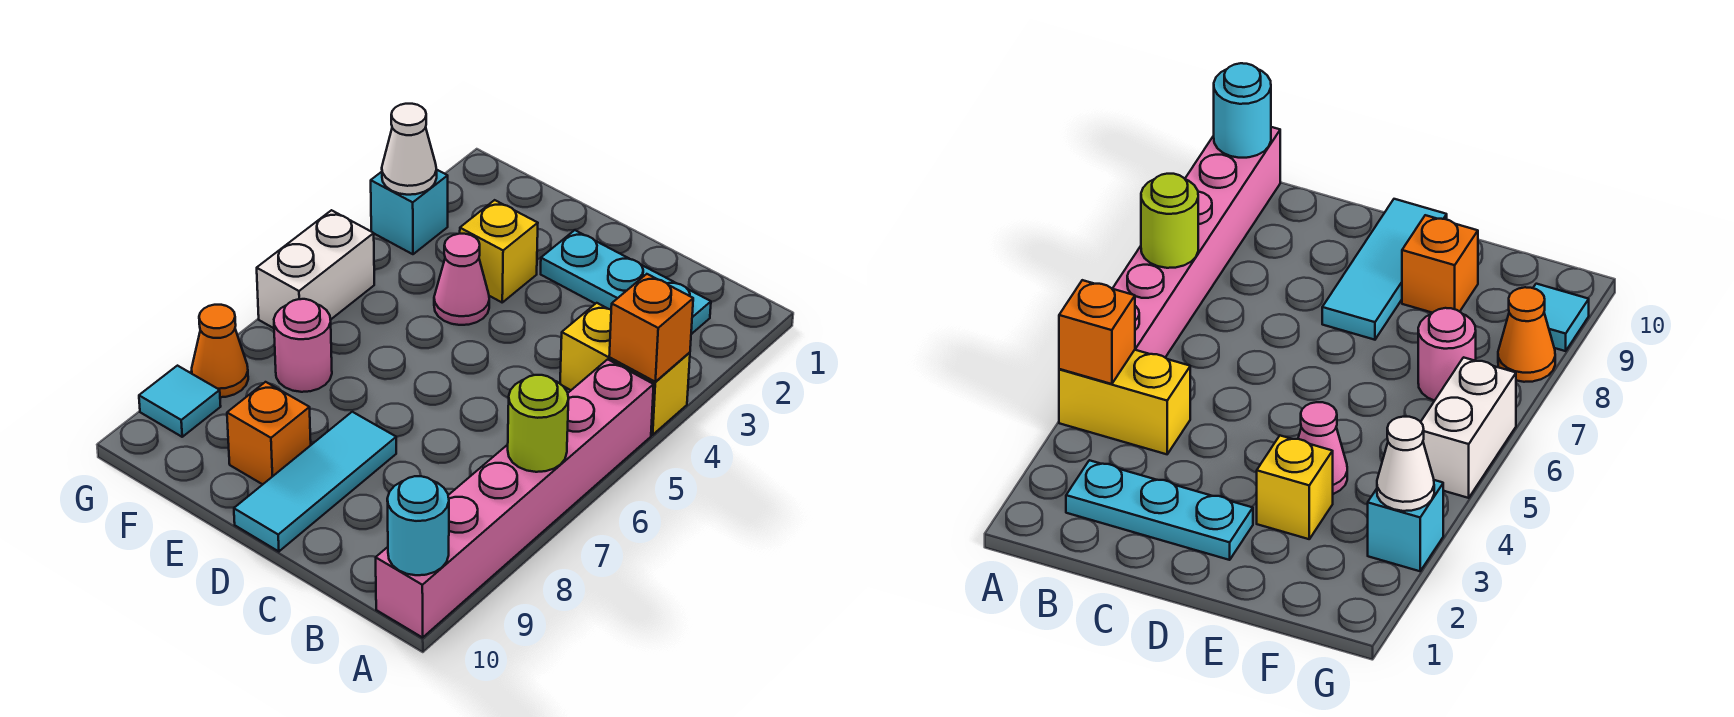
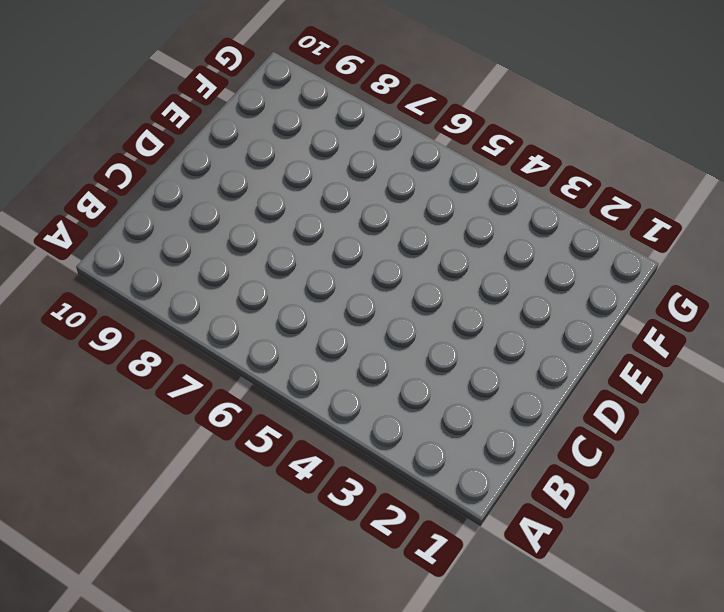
none -> yellow 1x2 brick [560,303,690,435]
none -> pink 1x6 brick [376,359,654,638]
none -> cyan 1x3 plate [541,230,711,334]

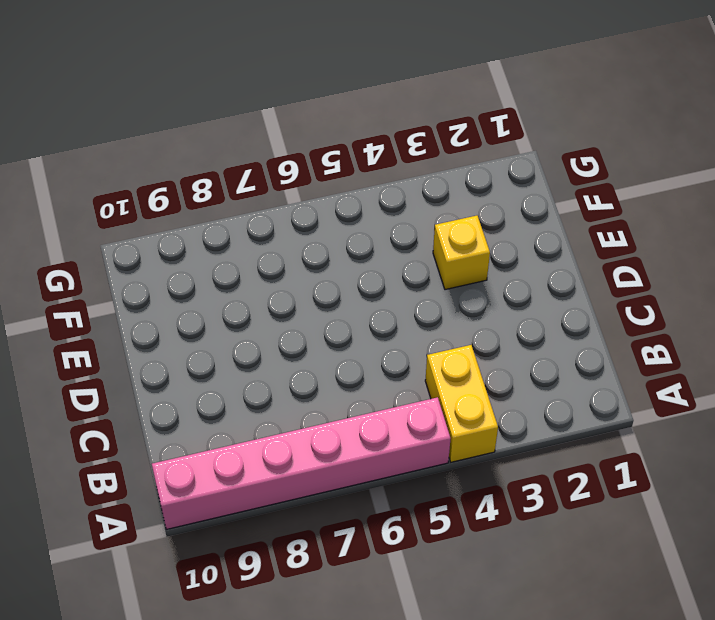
none -> cyan 1x3 plate [541,230,711,334]
none -> cyan 1x3 tile [234,412,396,552]
none -> pink 1x1 cone [434,234,489,325]

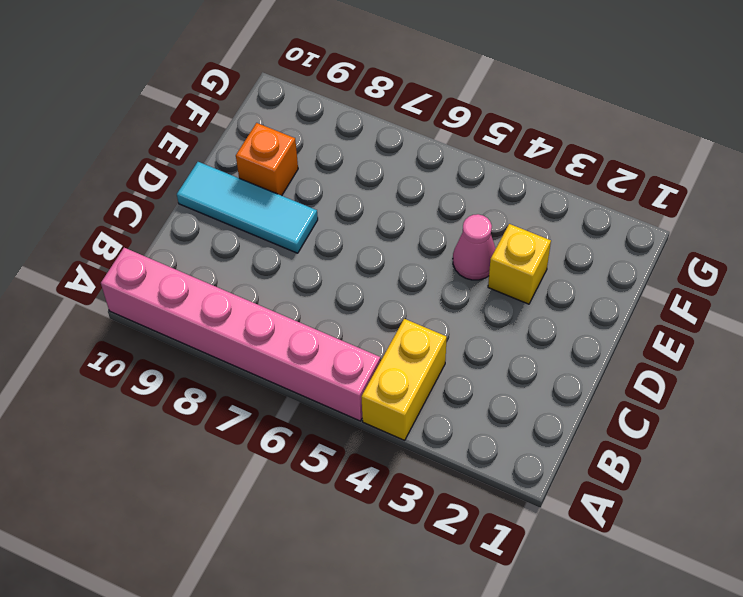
none -> cyan 1x3 plate [541,230,711,334]
none -> pink 1x1 round brick [274,299,332,392]
none -> cyan 1x1 brick [371,170,448,254]

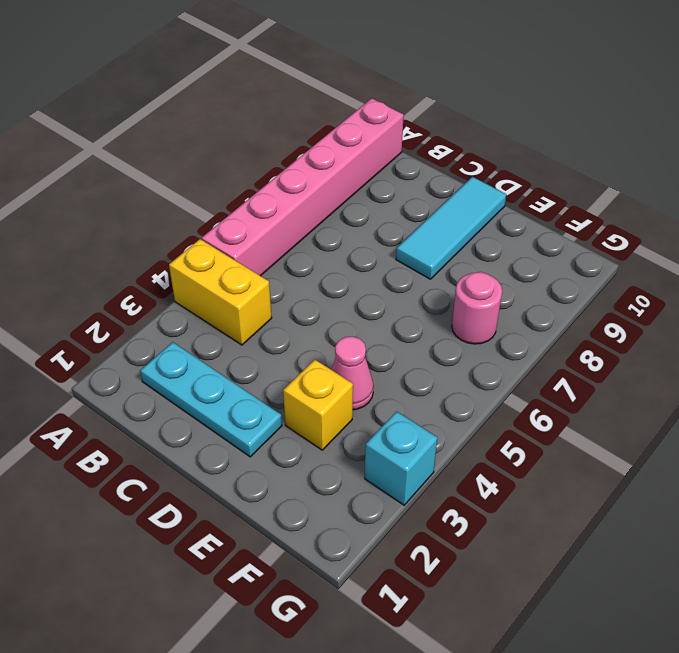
none -> orange 1x1 brick [227,382,311,485]
none -> white 1x2 brick [257,210,374,328]
none -> orange 1x1 cone [192,305,248,397]

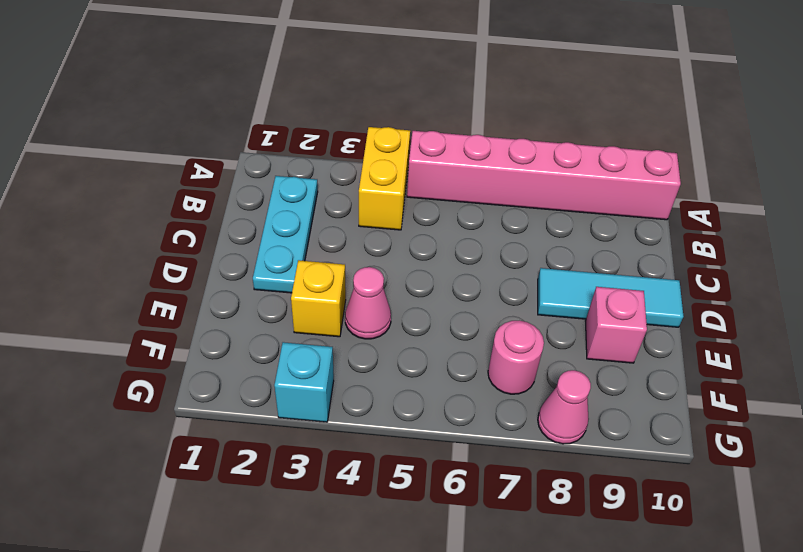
pink 1x1 brick [586,287,647,363] -> orange 1x1 brick [227,382,311,485]
pink 1x1 cone [538,370,591,444] -> orange 1x1 cone [192,305,248,397]
none -> white 1x2 brick [257,210,374,328]
none -> cyan 1x1 tile [139,366,221,437]
none -> orange 1x1 brick [609,274,693,382]

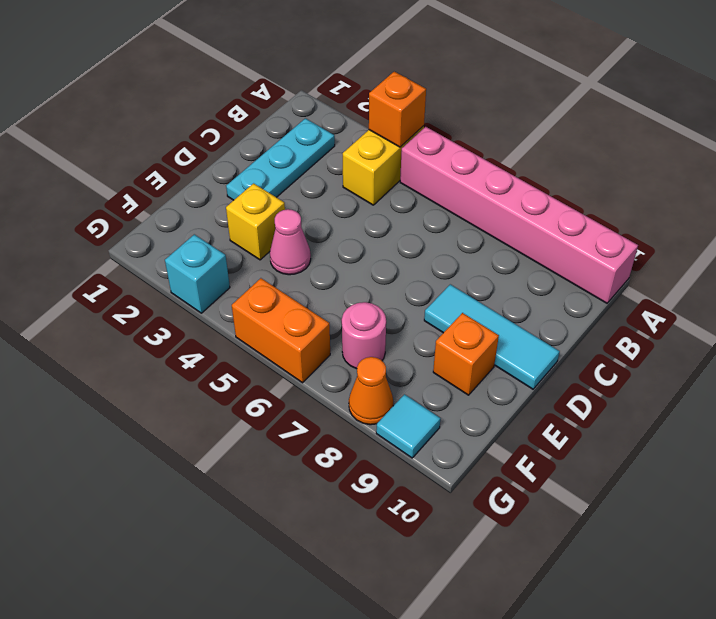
orange 1x2 brick [232,278,330,383] -> white 1x2 brick [257,210,374,328]
none -> lime 1x1 round brick [508,375,569,472]
none -> cyan 1x1 round brick [387,476,449,575]
none -> white 1x1 cone [382,104,437,195]

